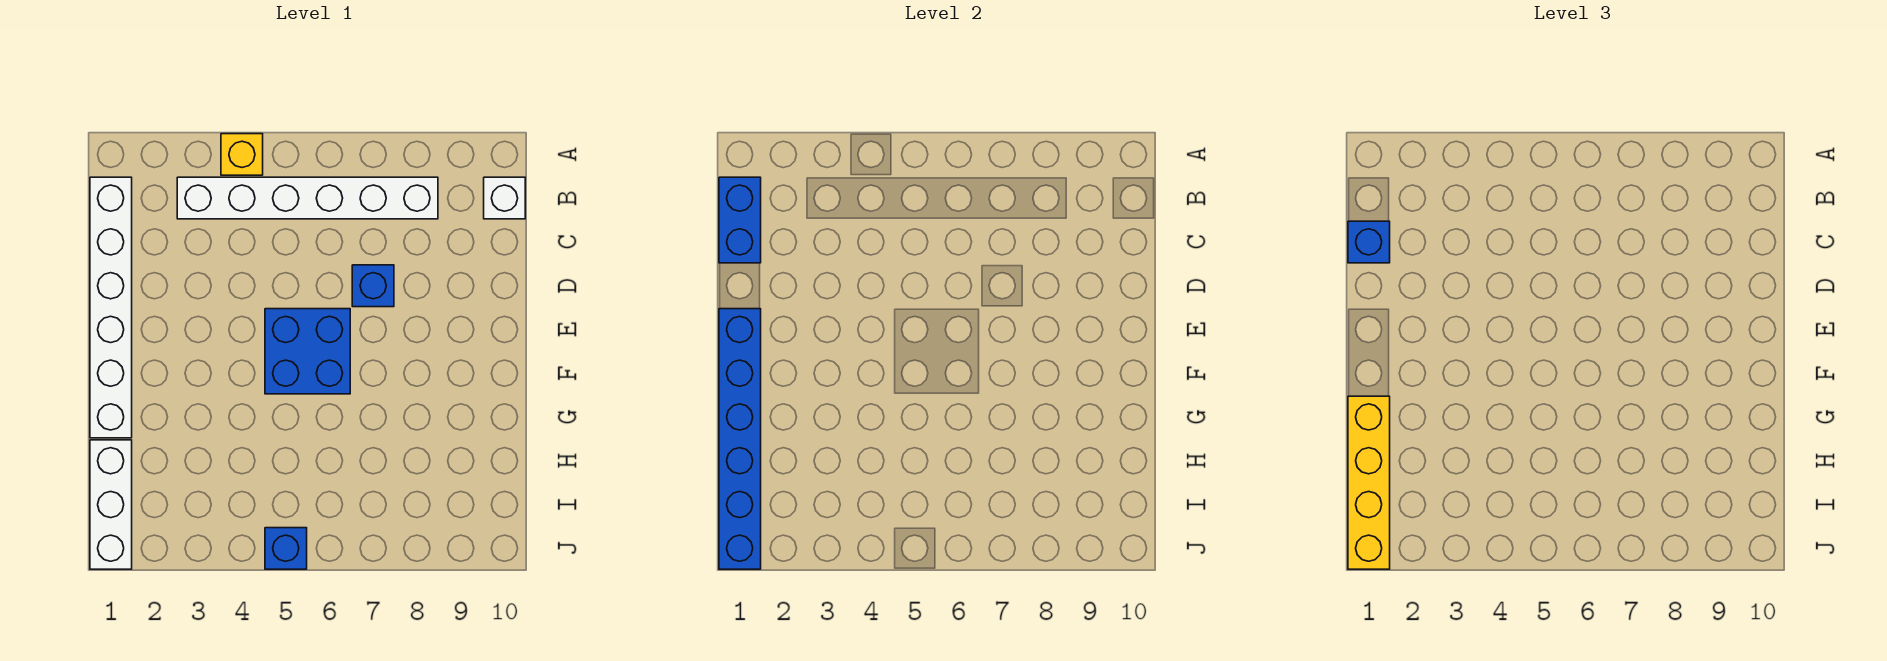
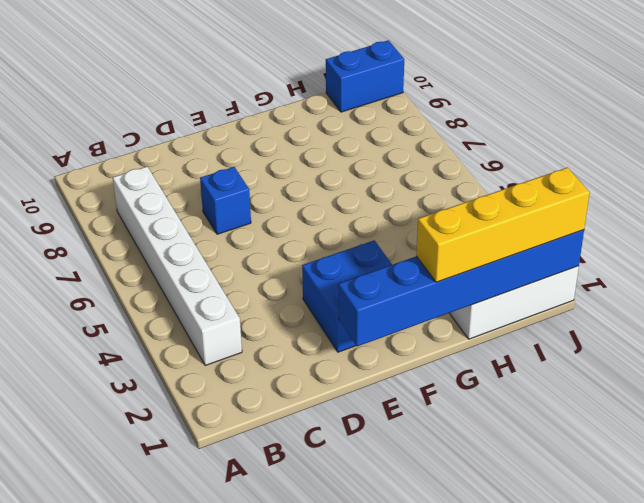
blue 2x2 brick [302,240,392,352] -> blue 2x2 brick moved to [265,309,350,394]
blue 1x2 brick [326,40,404,112] -> blue 1x2 brick moved to [719,177,761,263]
none -> yellow 1x1 brick [221,134,263,175]
none -> white 1x6 brick [90,177,132,438]
none -> white 1x1 brick [484,177,525,219]

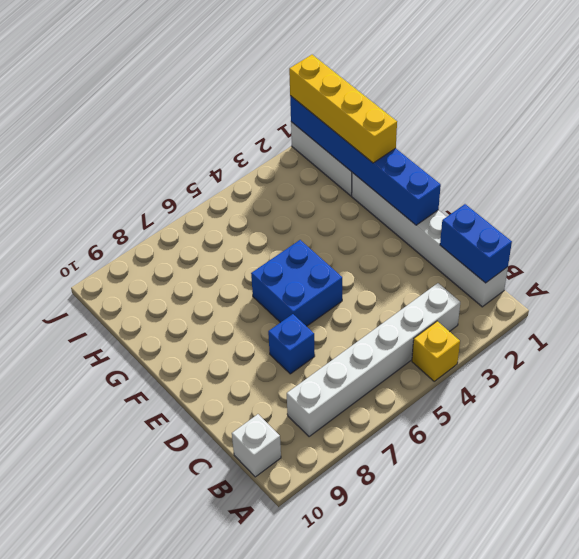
none -> blue 1x1 brick [265,528,307,569]
none -> blue 1x1 brick [1348,221,1390,263]

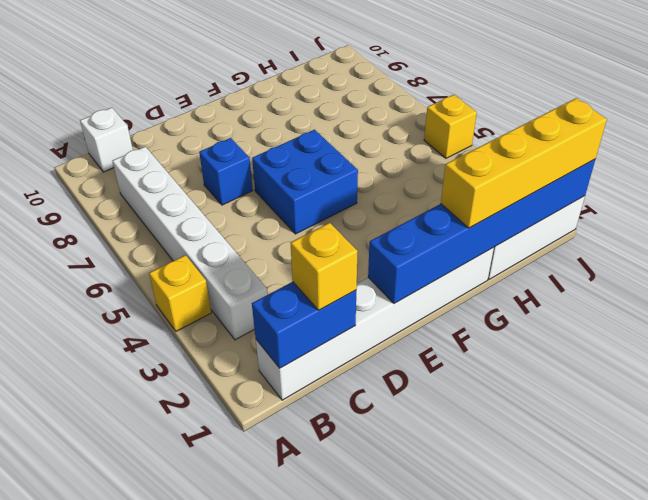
yellow 1x1 brick [291,223,358,310] -> blue 1x1 brick [1348,221,1390,263]
yellow 1x1 brick [424,95,477,158] -> blue 1x1 brick [265,528,307,569]

